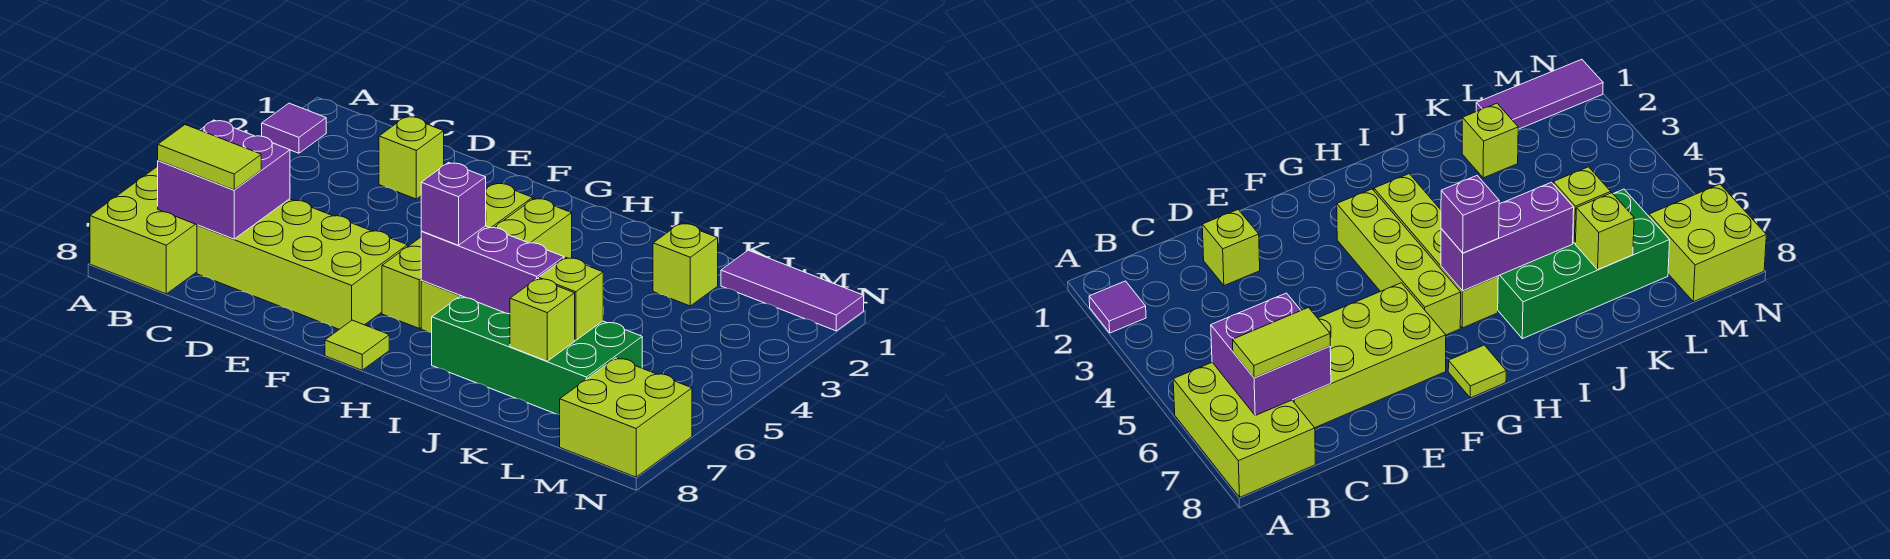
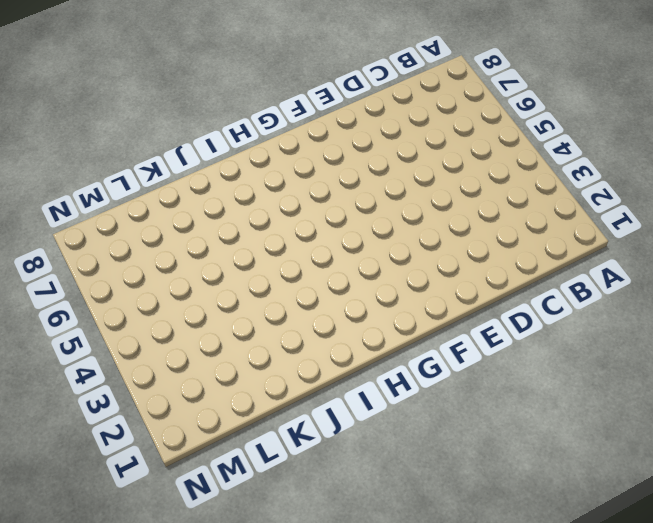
none -> purple 1x1 tile [262,103,326,153]
none -> lime 2x3 brick [90,166,197,294]
none -> lime 2x4 brick [197,199,407,329]

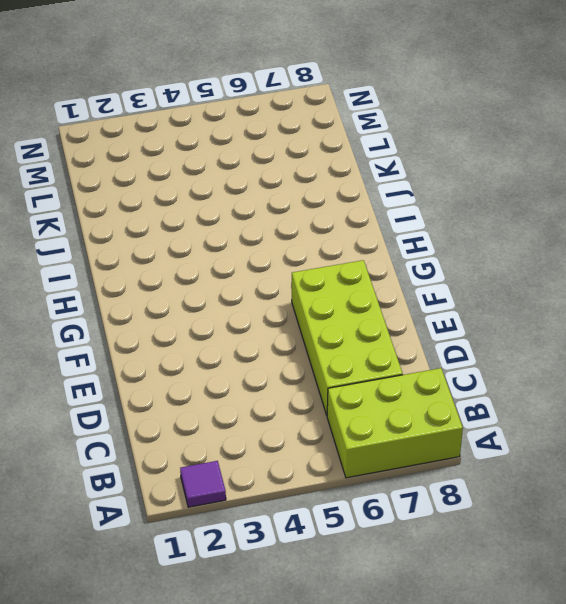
none -> lime 1x1 brick [379,116,444,199]
none -> lime 1x4 brick [382,183,532,328]
none -> lime 1x1 tile [325,320,389,370]

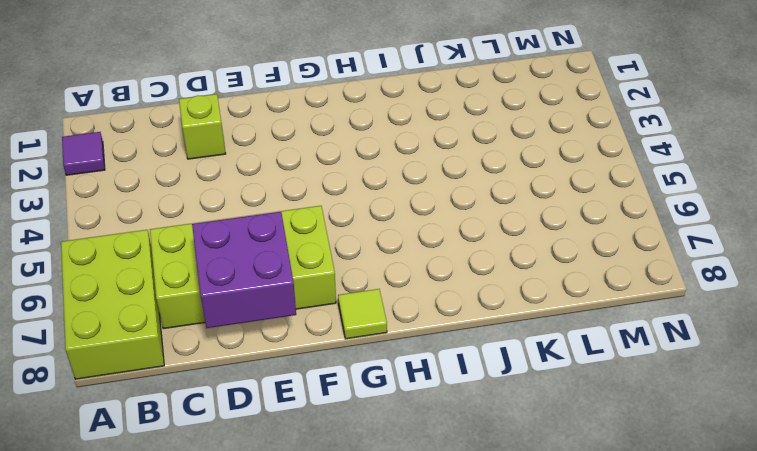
purple 2x2 brick [192,212,296,328] -> purple 2x2 brick moved to [158,120,290,239]
none -> lime 1x4 brick [382,183,532,328]
none -> lime 1x4 brick [421,198,572,333]
none -> green 2x4 brick [432,296,642,415]

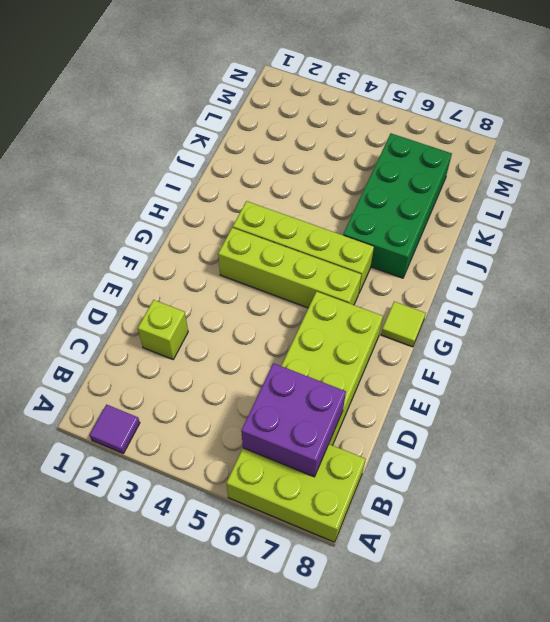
none -> lime 1x1 brick [653,223,718,306]
none -> purple 1x3 tile [721,250,864,331]
none -> lime 2x2 brick [560,358,692,477]

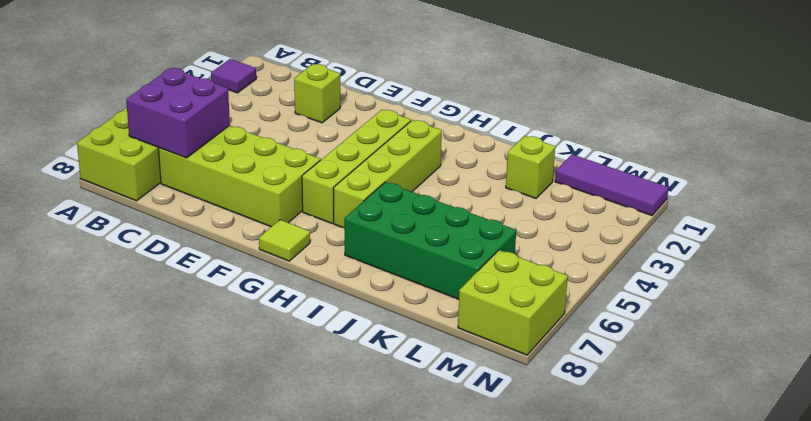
none -> purple 1x3 brick [421,226,564,314]
none -> lime 1x1 brick [539,258,603,340]
none -> lime 1x1 brick [510,278,575,361]

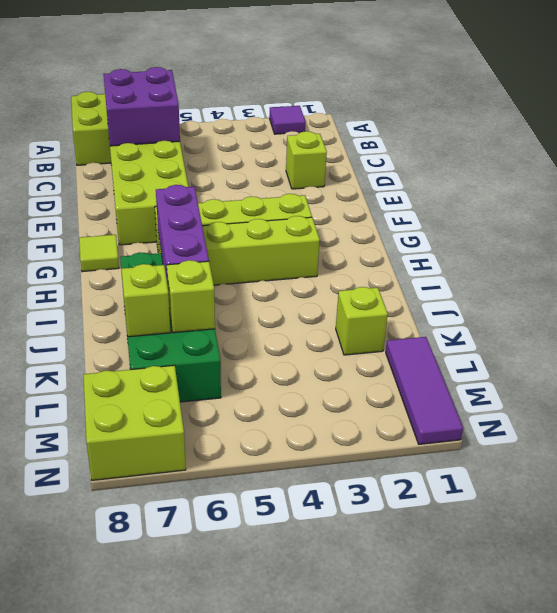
none -> lime 1x2 tile [158,125,261,190]
none -> purple 1x1 brick [421,163,486,245]

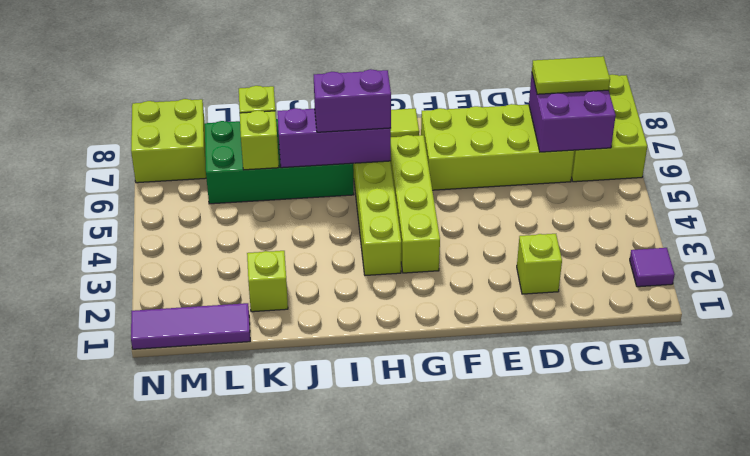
purple 1x2 brick [314,69,391,132] -> purple 1x1 brick [421,163,486,245]

